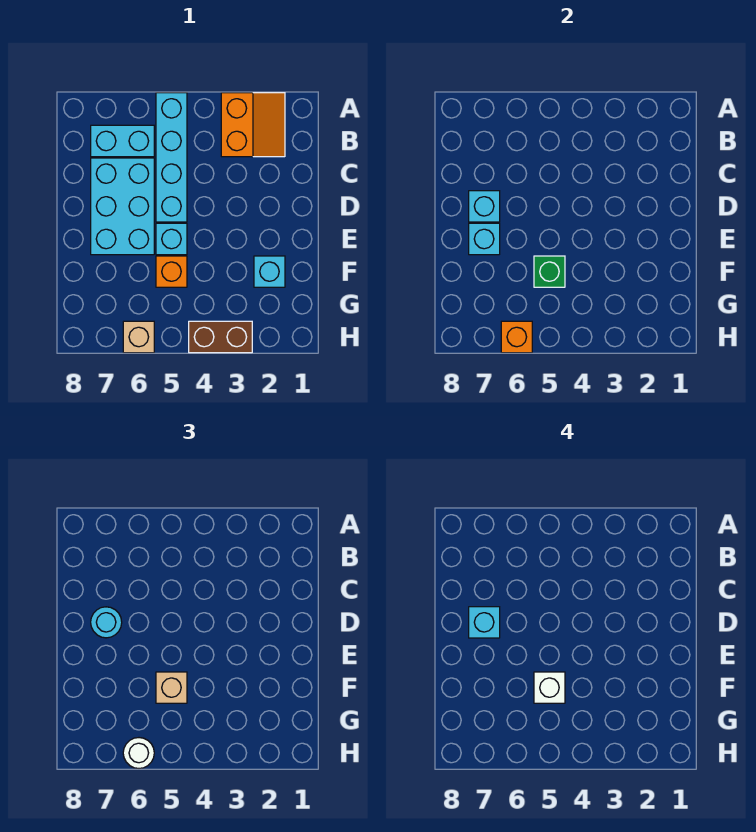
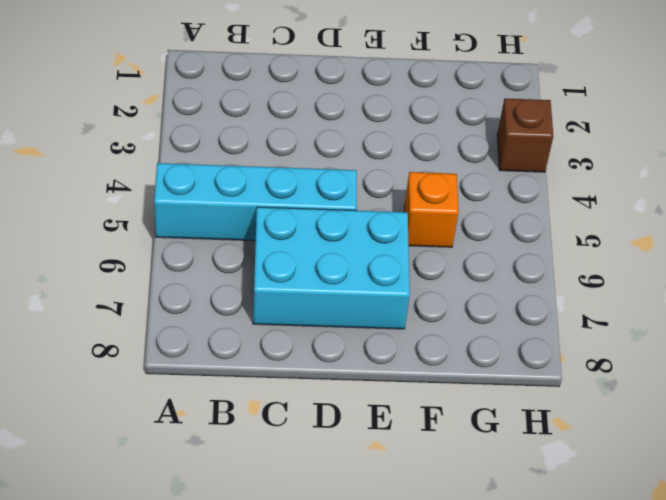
brown 1x1 brick [497,98,553,172] -> brown 1x2 brick [189,321,252,353]
none -> orange 2x2 slope [221,93,285,157]
none -> cyan 1x2 brick [91,125,154,157]
none -> cyan 1x1 brick [156,223,187,255]

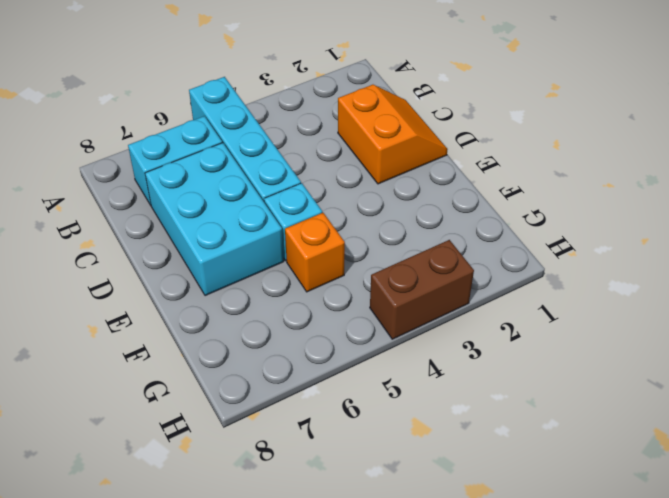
orange 2x2 slope [338,85,448,184] -> orange 2x2 slope moved to [221,93,285,157]
none -> cyan 1x1 brick [254,256,285,287]
none -> tan 1x1 brick [123,321,154,353]
none -> cyan 1x1 brick [469,191,500,222]

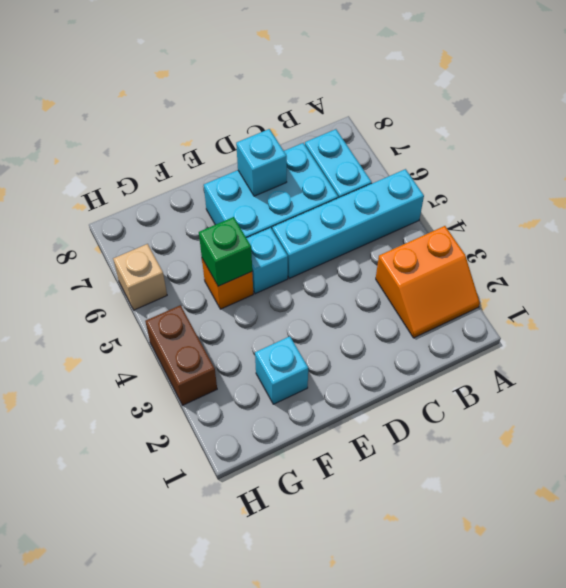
none -> cyan 1x1 brick [469,223,500,255]
none -> orange 1x1 brick [501,321,532,353]
none -> cyan 1x1 round brick [91,607,122,638]

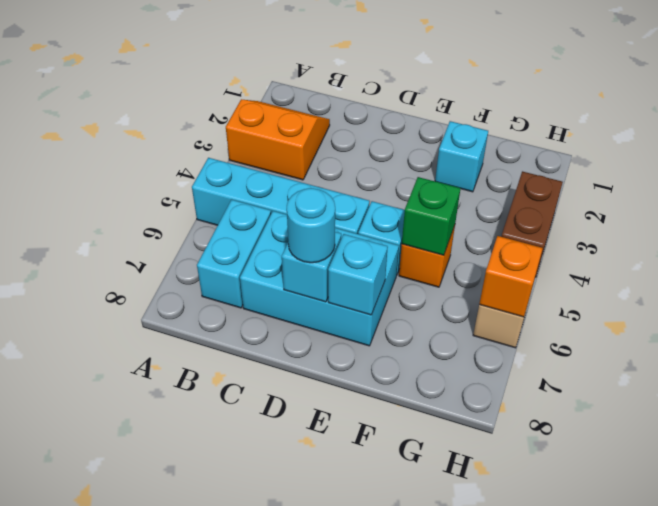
none -> tan 1x1 brick [156,672,187,703]
none -> white 1x1 round brick [123,738,154,769]
none -> cyan 1x1 brick [469,607,500,638]

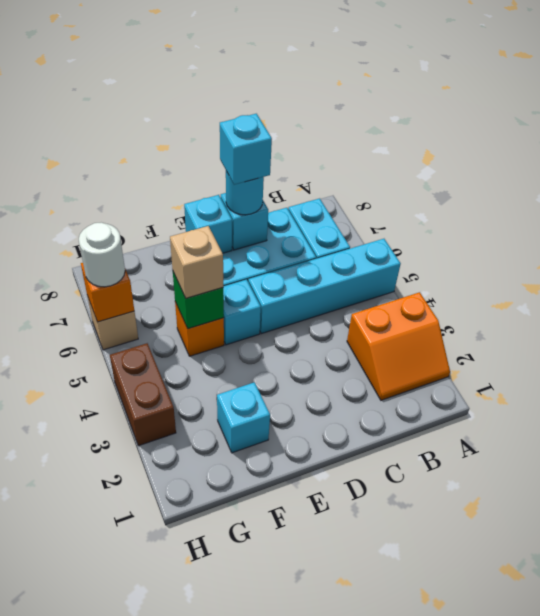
none -> white 1x1 brick [534,672,565,703]

